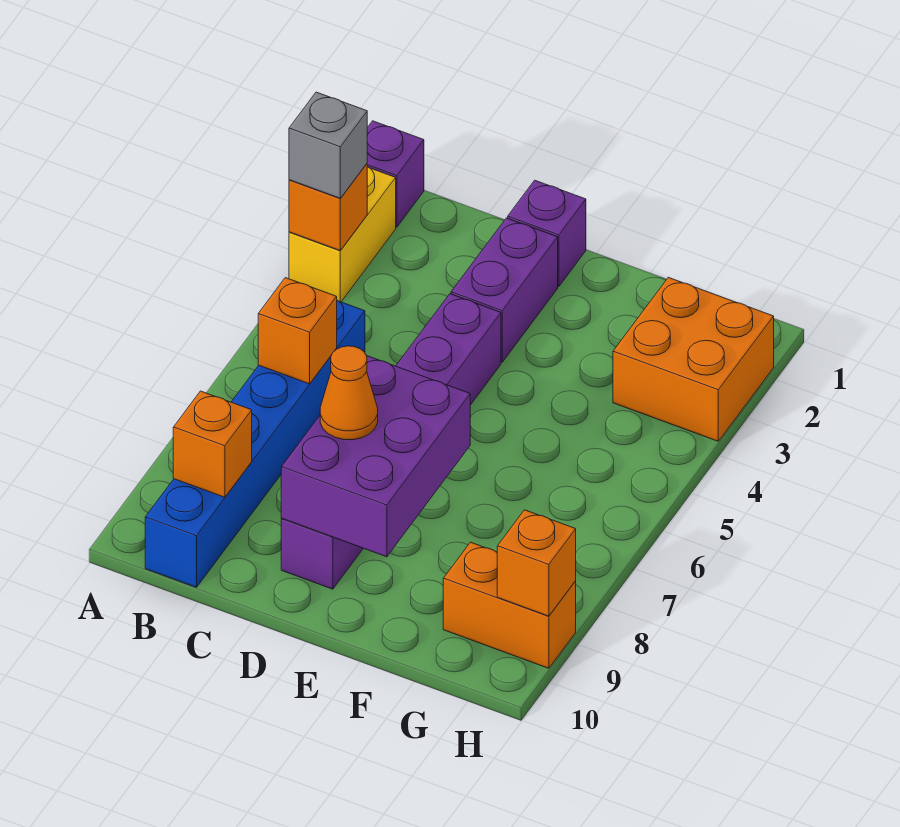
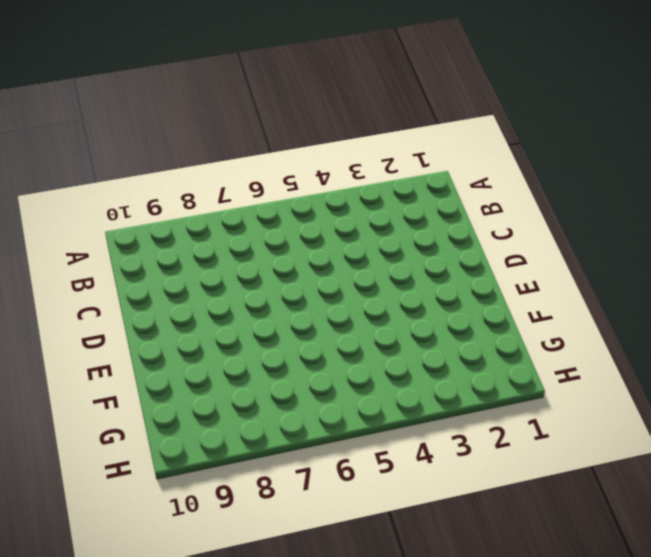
none -> purple 1x1 brick [367,121,424,227]
none -> yellow 1x2 brick [289,167,396,302]
none -> blue 1x6 brick [145,300,365,587]

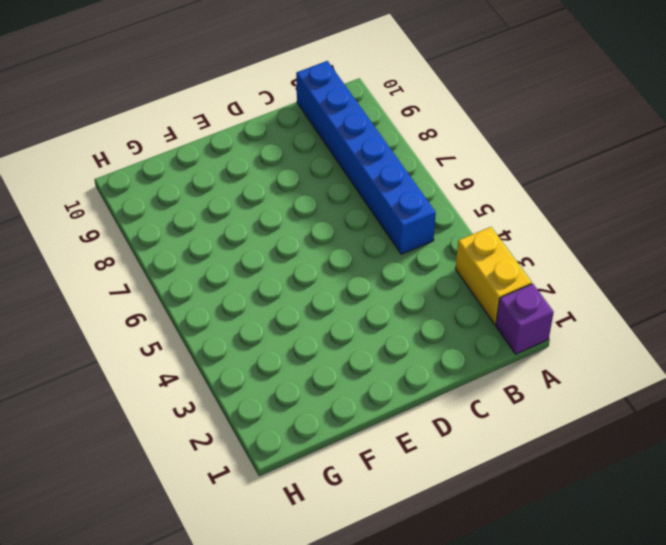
none -> purple 1x1 brick [508,180,586,287]
none -> purple 1x2 brick [451,218,558,362]
none -> purple 1x6 brick [281,294,501,589]

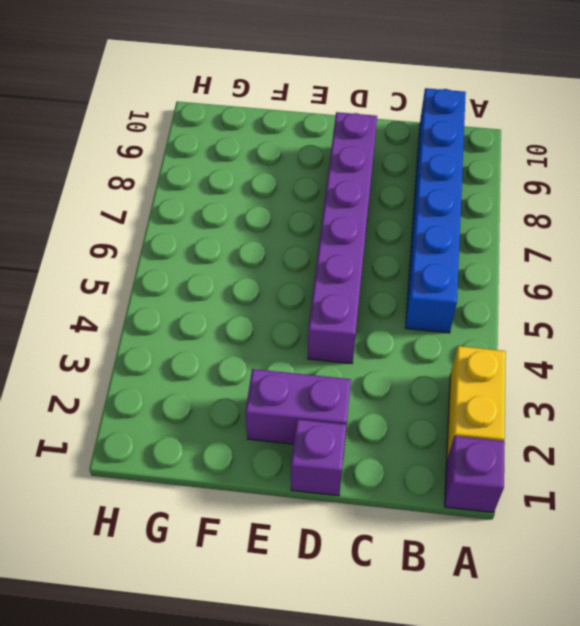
purple 1x2 brick [245,369,351,444] -> purple 1x2 brick turned to [451,218,558,362]
none -> orange 2x2 brick [613,277,774,441]
none -> orange 1x2 brick [443,542,576,668]
none -> orange 1x1 brick [289,164,367,251]

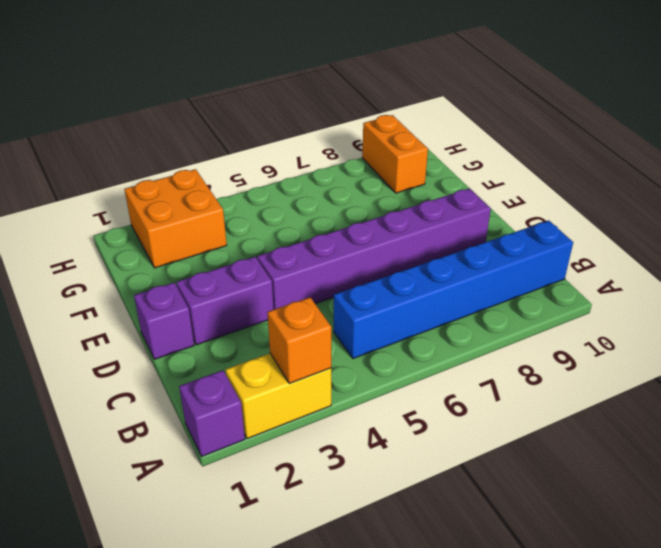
none -> orange 1x1 brick [258,278,337,384]
none -> orange 1x1 brick [173,391,252,497]
none -> purple 2x3 brick [281,356,470,557]

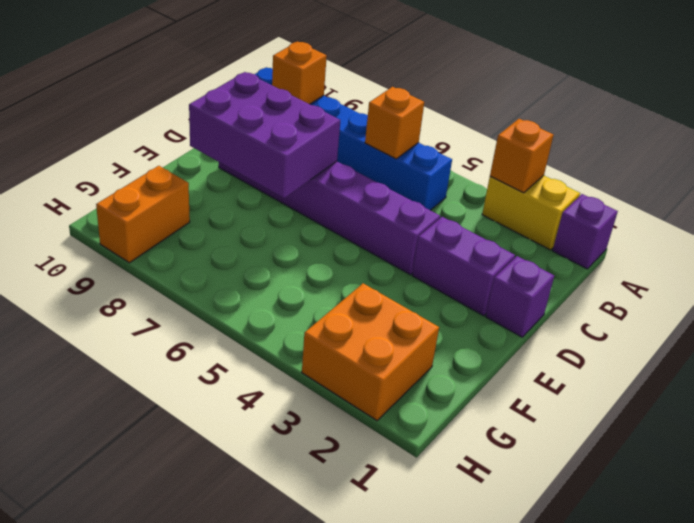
none -> orange 1x1 brick [497,510,576,616]
none -> grey 1x1 brick [289,92,367,198]
none -> orange 1x1 cone [320,346,378,440]

